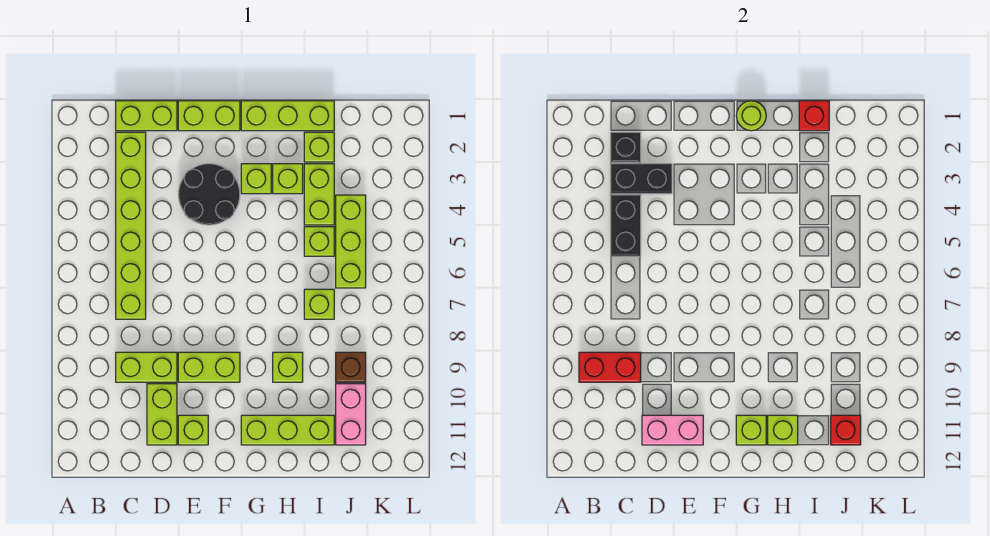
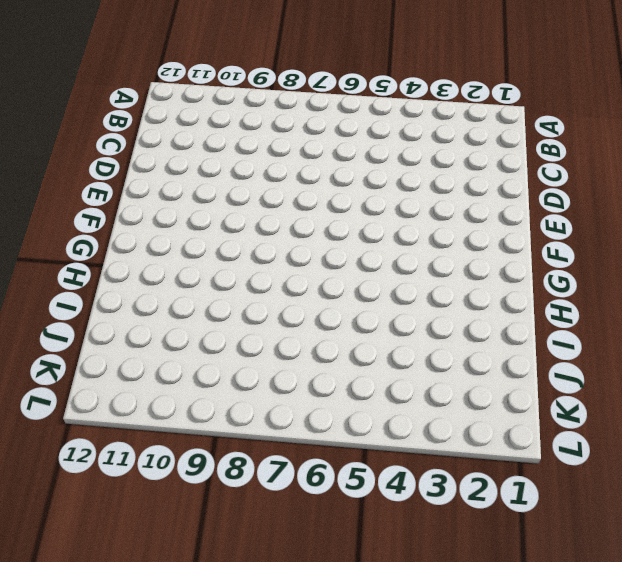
none -> lime 1x2 brick [116,101,177,131]
none -> lime 1x6 brick [116,132,146,319]
none -> lime 1x2 brick [116,352,177,382]
none -> lime 1x2 brick [147,384,177,445]

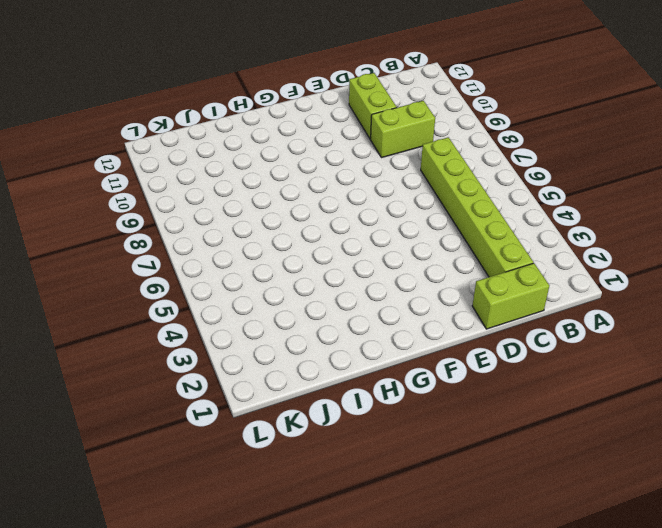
none -> lime 1x2 brick [178,101,240,131]
none -> black 2x2 round brick [178,164,240,225]
none -> lime 1x2 brick [178,352,240,382]
none -> lime 1x1 brick [178,415,208,445]

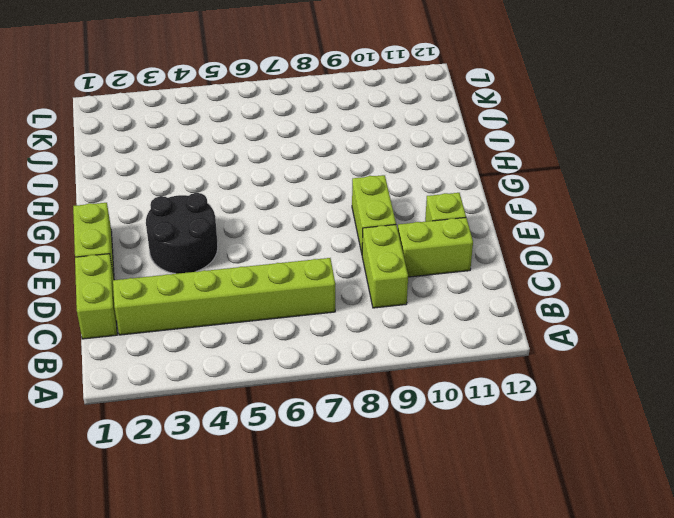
none -> lime 1x3 brick [241,101,334,131]
none -> lime 1x1 brick [241,164,271,194]
none -> lime 1x3 brick [241,415,334,445]
none -> lime 1x1 brick [273,164,303,194]

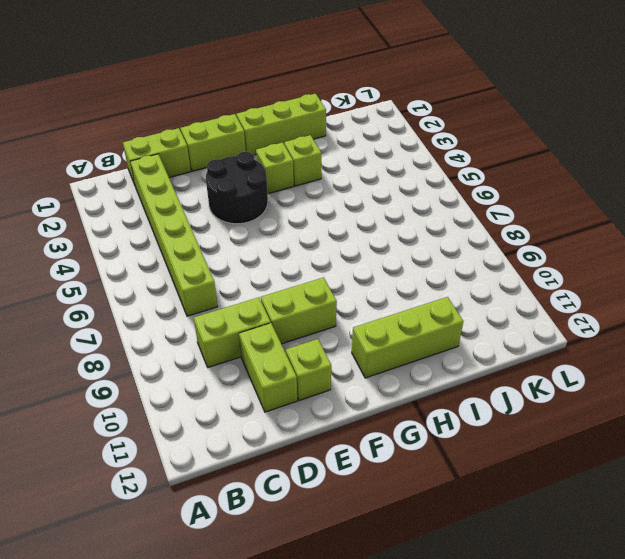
none -> lime 1x1 brick [273,352,303,382]
none -> lime 1x1 brick [304,132,334,162]
none -> lime 1x2 brick [304,164,334,225]
none -> lime 1x1 brick [304,227,334,256]

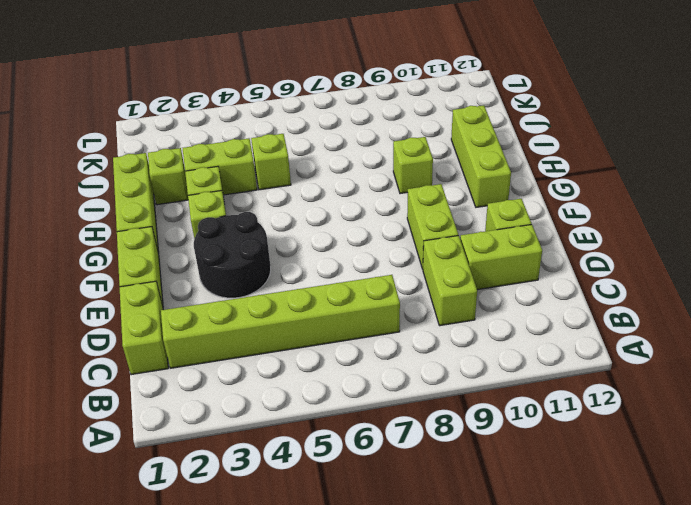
none -> lime 1x1 brick [304,289,334,319]
none -> lime 1x3 brick [336,195,366,288]
none -> brown 1x1 brick [336,352,366,382]
none -> pink 1x2 brick [336,384,366,445]

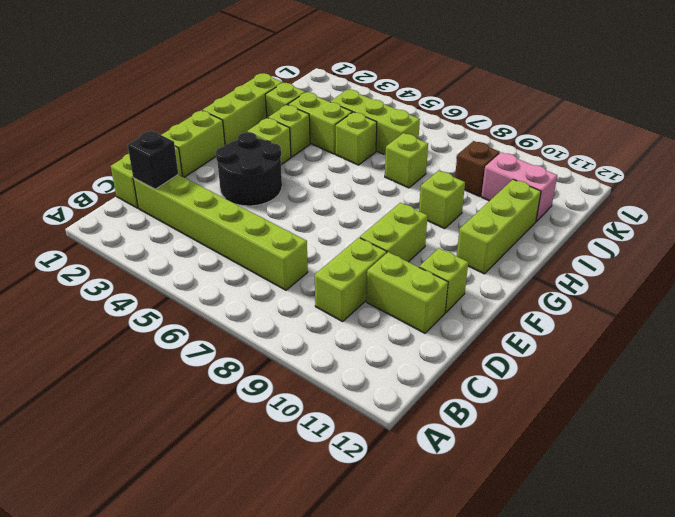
none -> red 1x2 brick [579,352,641,382]
none -> black 1x2 brick [611,164,672,194]
none -> black 1x2 brick [611,195,641,256]
none -> pink 1x2 brick [642,415,703,445]

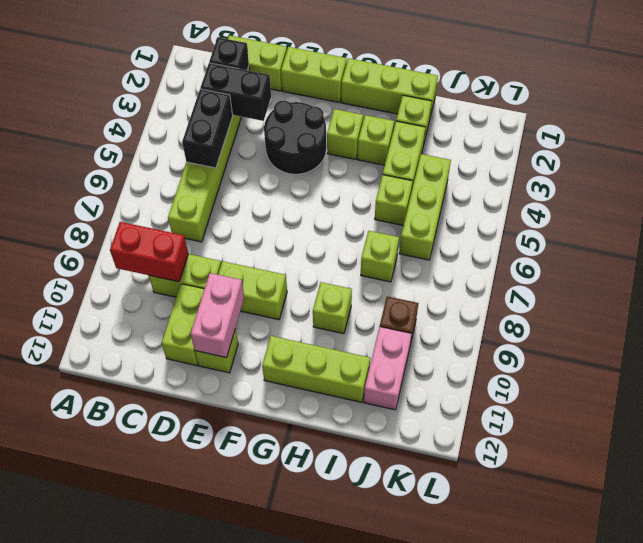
pink 1x2 brick [191,273,244,358] -> pink 1x2 brick turned to [642,415,703,445]
none -> lime 1x1 round brick [736,101,766,131]
none -> lime 1x1 brick [736,415,766,445]
none -> lime 1x1 brick [768,415,798,445]
none -> red 1x1 brick [799,101,829,131]

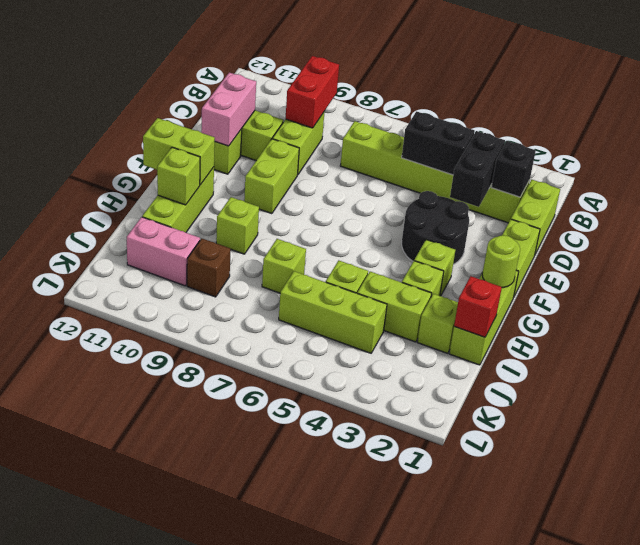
lime 1x2 brick [143,118,215,185] -> lime 1x1 brick [736,415,766,445]
none -> red 1x1 brick [831,415,861,445]

